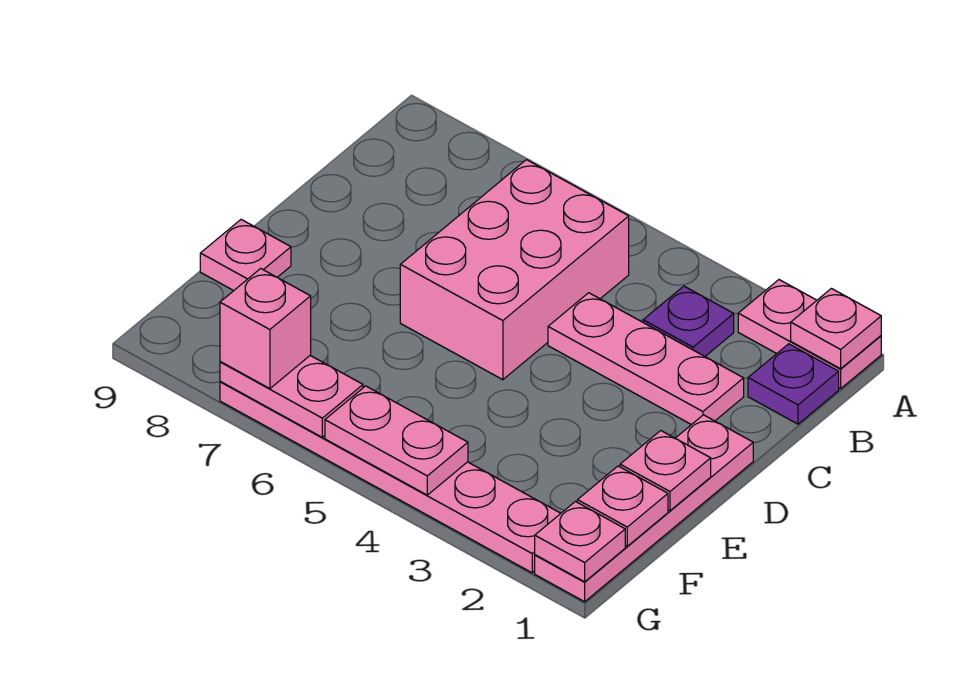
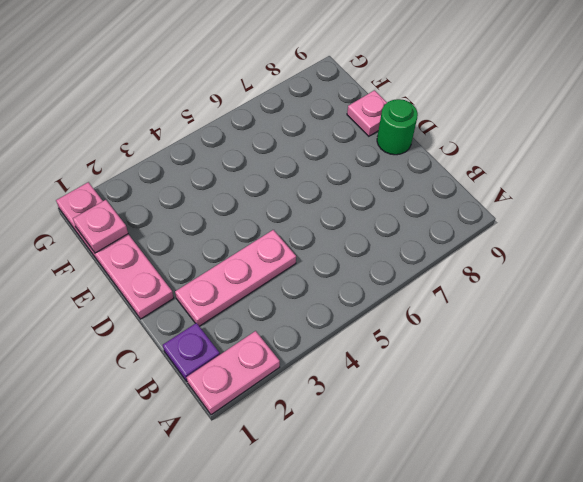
green 1x1 round brick [377,99,418,155] -> none
none -> purple 1x1 plate [643,286,734,356]
none -> pink 2x3 brick [400,160,629,380]
none -> pink 1x6 plate [220,381,561,573]

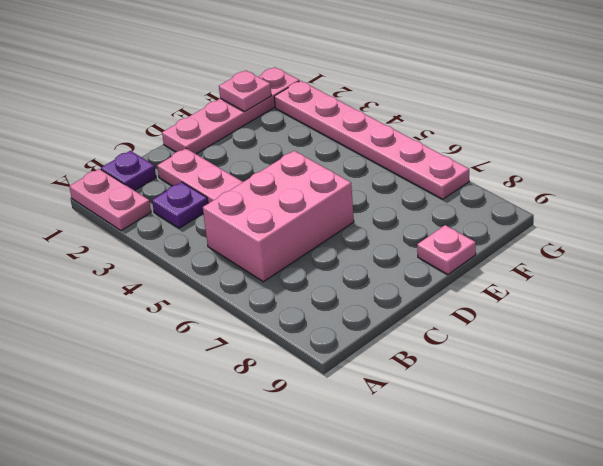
none -> pink 1x1 plate [791,289,881,369]
none -> pink 1x1 plate [620,431,711,511]
none -> pink 1x1 plate [535,502,625,582]

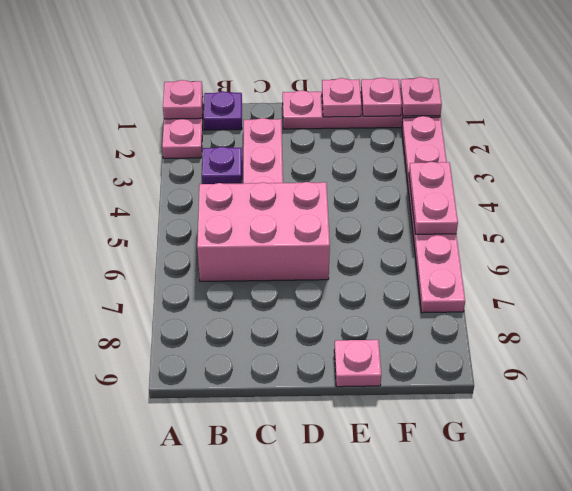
none -> pink 1x2 plate [220,356,363,437]
none -> pink 1x1 brick [220,268,311,389]

